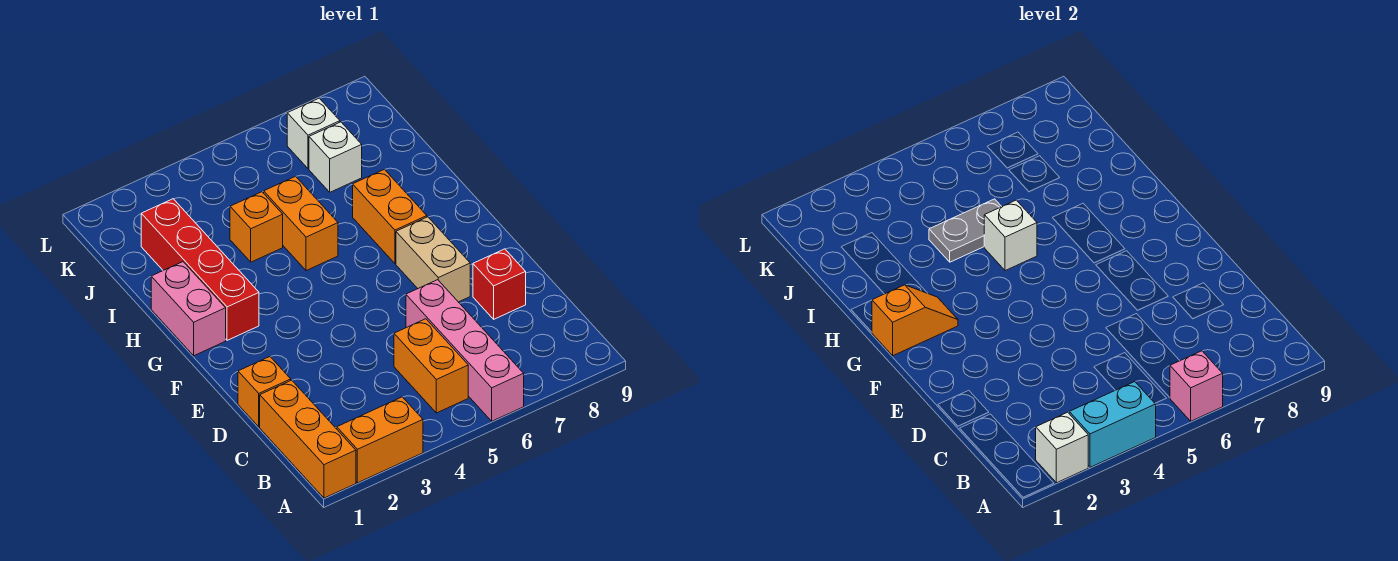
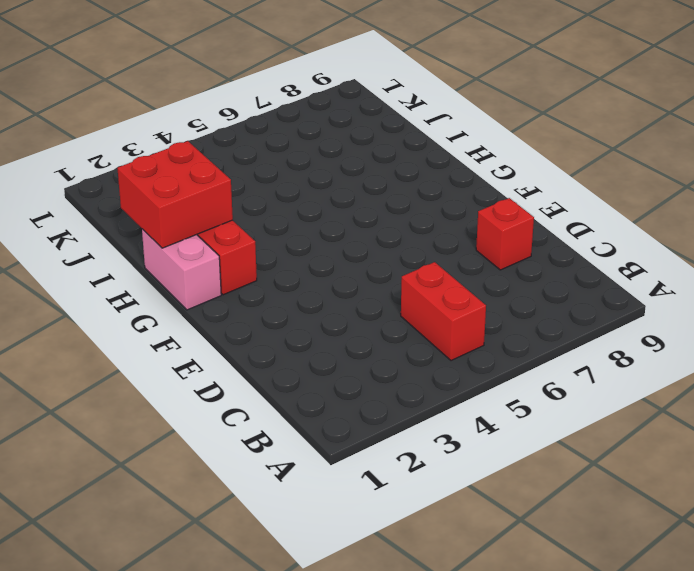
red 1x2 brick [401,262,486,361] -> orange 1x2 brick [394,319,468,413]
red 2x2 brick [117,141,233,248] -> none
none -> orange 1x3 brick [260,380,356,498]
none -> orange 1x2 brick [337,397,423,483]
none -> pink 1x4 brick [406,280,524,421]

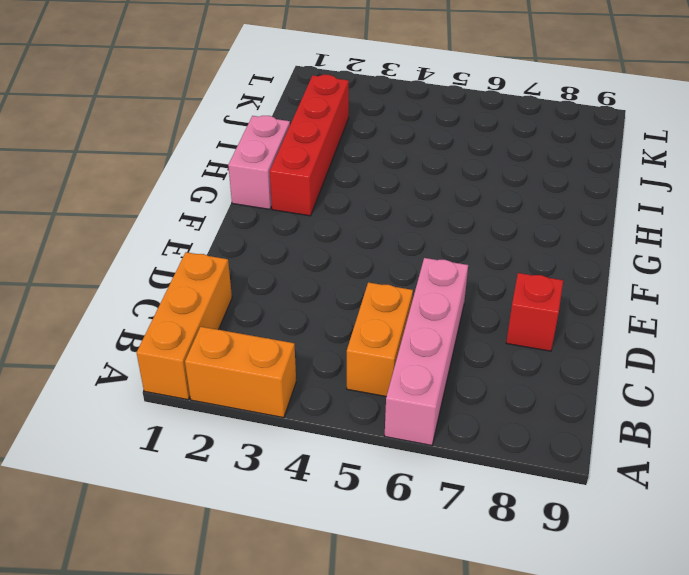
none -> orange 1x1 brick [238,357,291,427]
none -> tan 1x2 brick [396,217,470,302]
none -> orange 1x2 brick [353,169,427,264]

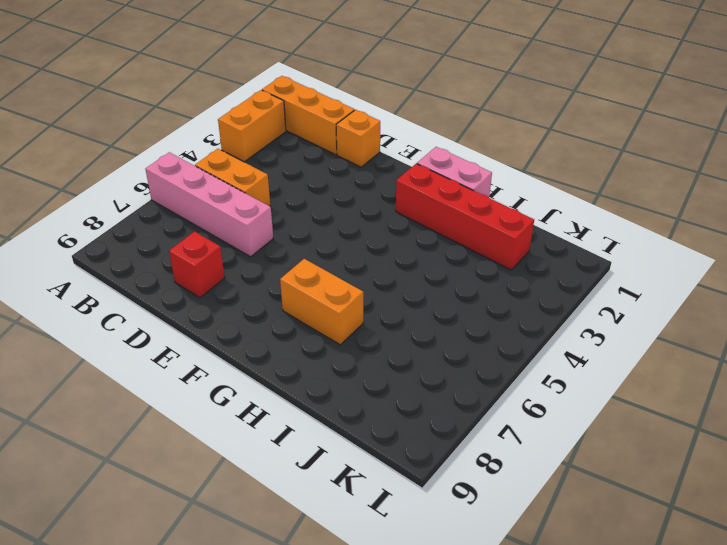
none -> tan 1x2 brick [396,217,470,302]
none -> orange 1x2 brick [264,176,338,271]
none -> orange 1x1 brick [230,192,283,262]

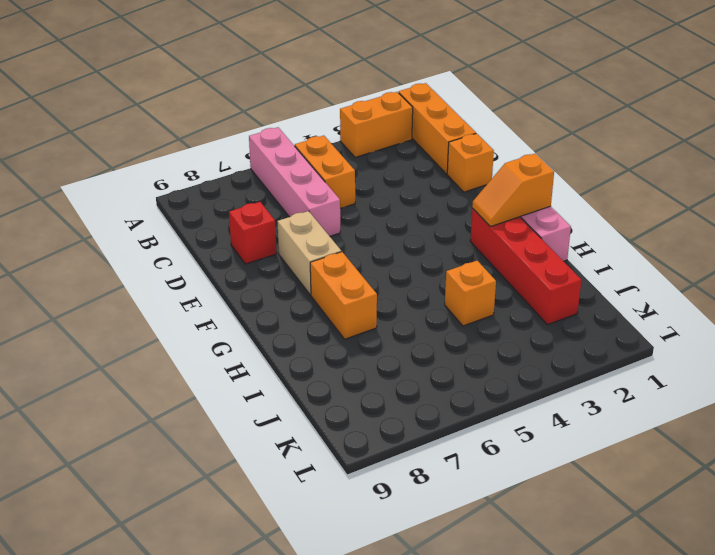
none -> orange 1x2 brick [264,176,338,271]
none -> white 1x1 brick [309,122,362,192]
none -> white 1x1 brick [287,98,340,169]

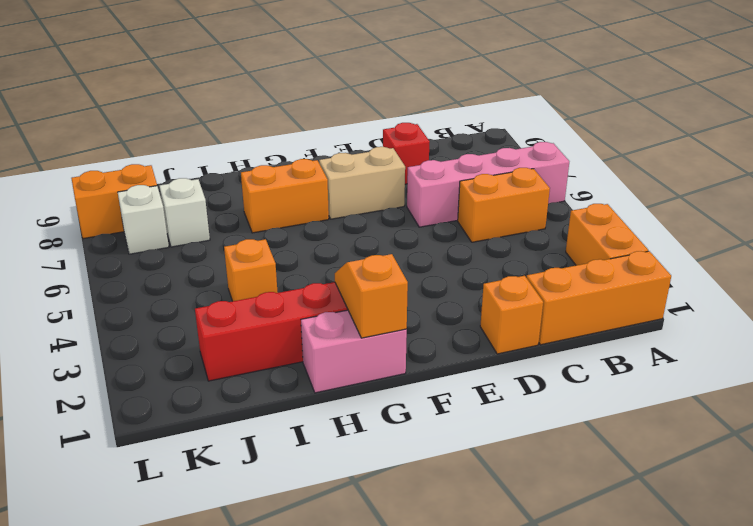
orange 1x2 brick [71,164,157,239] -> orange 1x2 brick moved to [264,176,338,271]
none -> white 1x1 brick [1036,412,1089,483]
none -> cyan 1x2 brick [1069,382,1156,467]
none -> pink 1x1 brick [1170,351,1223,421]

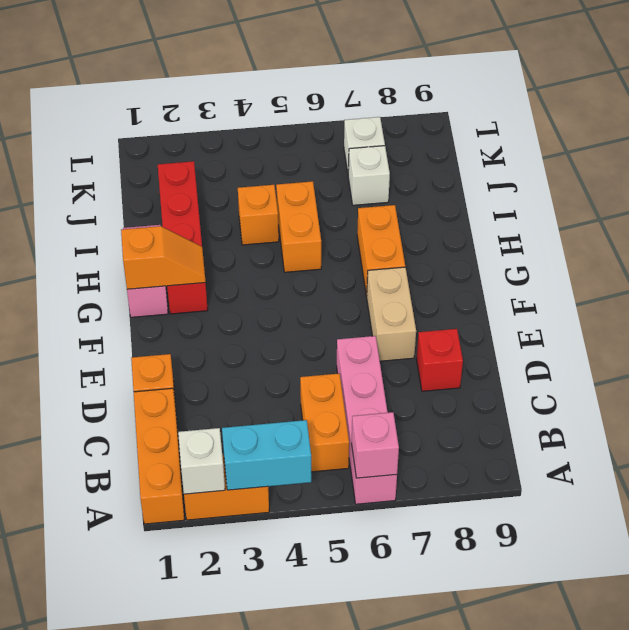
none -> white 1x1 brick [984,200,1037,271]
none -> grey 1x2 plate [929,199,1002,262]

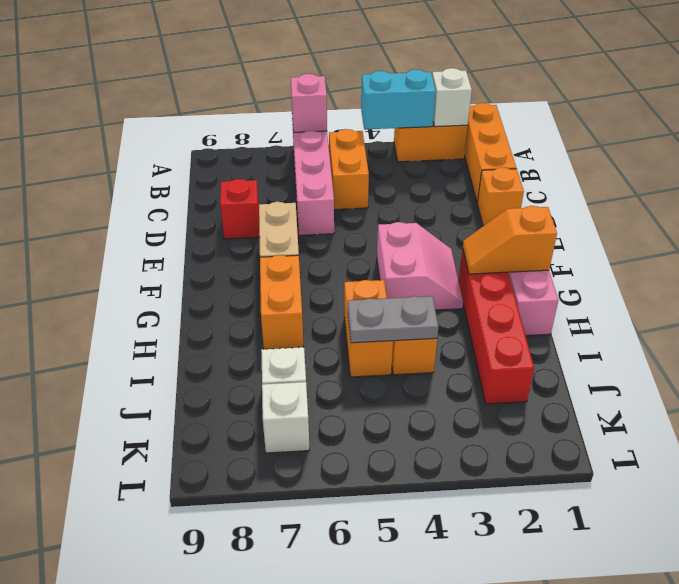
pink 2x2 slope [377,222,463,310] -> none
none -> white 1x1 brick [984,200,1037,271]

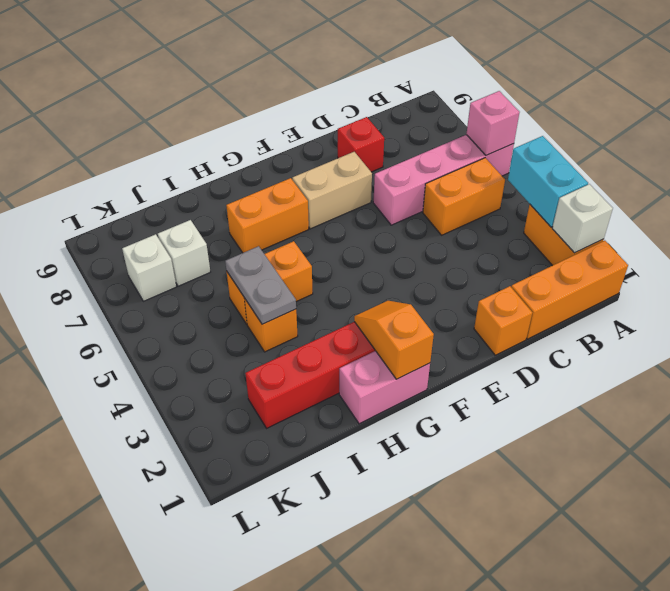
none -> white 1x1 brick [984,200,1037,271]

